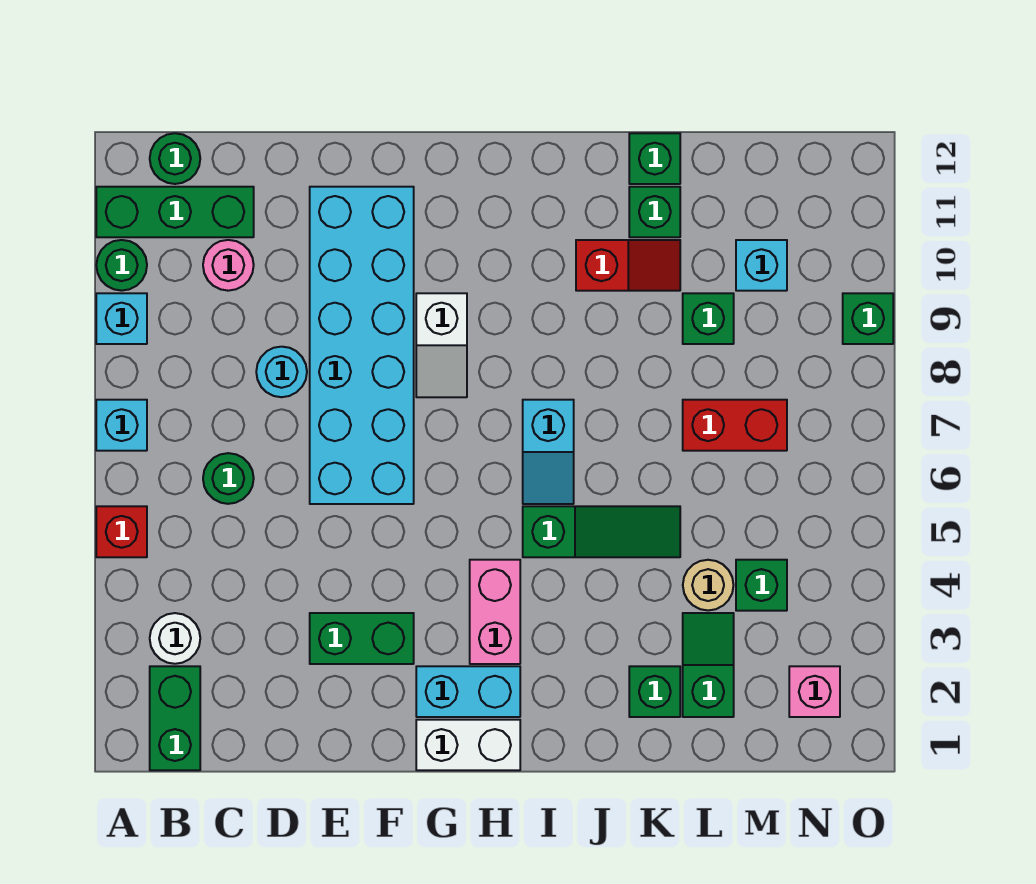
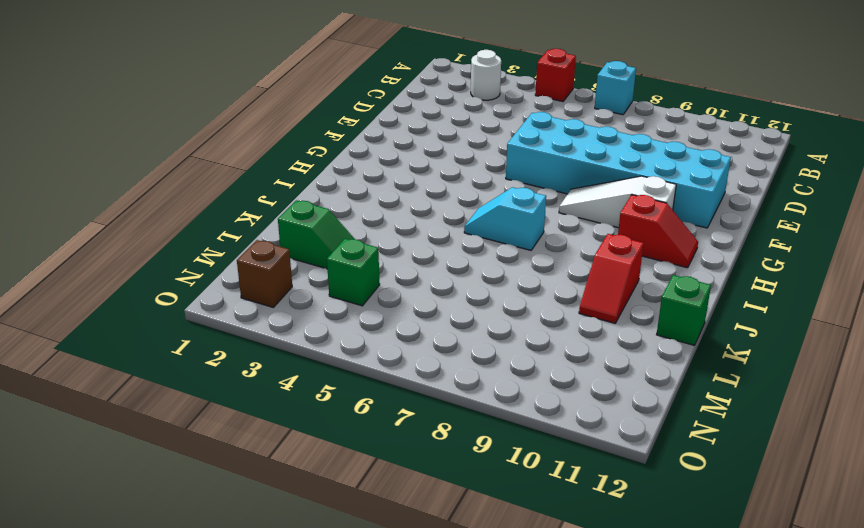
white 1x3 slope [559,176,676,228] -> white 1x2 slope [416,293,467,397]
red 1x2 slope [618,195,698,268] -> none
brown 1x1 brick [237,240,292,307] -> pink 1x1 brick [789,666,840,717]
none -> cyan 1x1 brick [96,293,147,344]
none -> green 1x1 round brick [96,240,147,291]
none -> green 1x3 brick [96,187,254,237]
none -> green 1x2 brick [150,666,200,770]

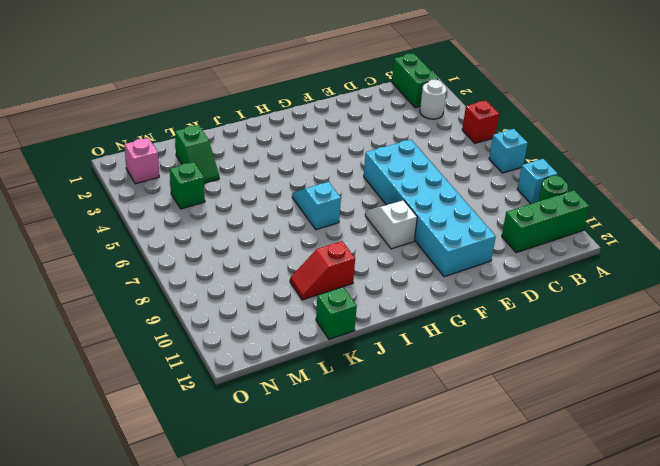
none -> green 1x1 round brick [150,133,200,184]
none -> green 1x1 round brick [203,453,254,504]
none -> pink 1x1 round brick [203,240,254,291]
none -> cyan 1x1 round brick [256,347,307,397]

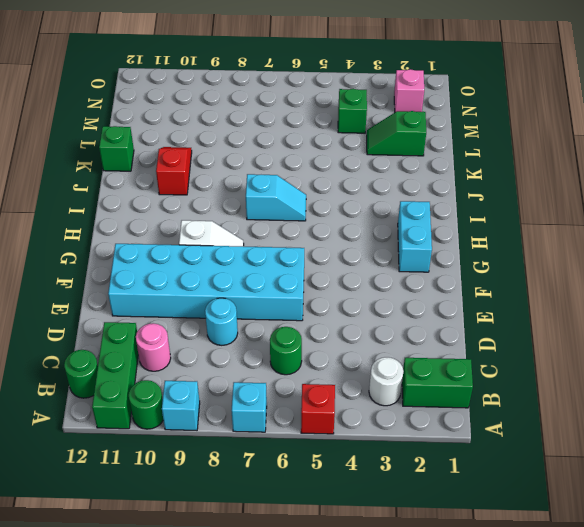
none -> green 1x2 brick [310,613,414,664]
none -> white 1x2 brick [416,720,520,770]
none -> pink 1x2 brick [470,560,520,664]
none -> green 1x3 slope [523,506,680,557]

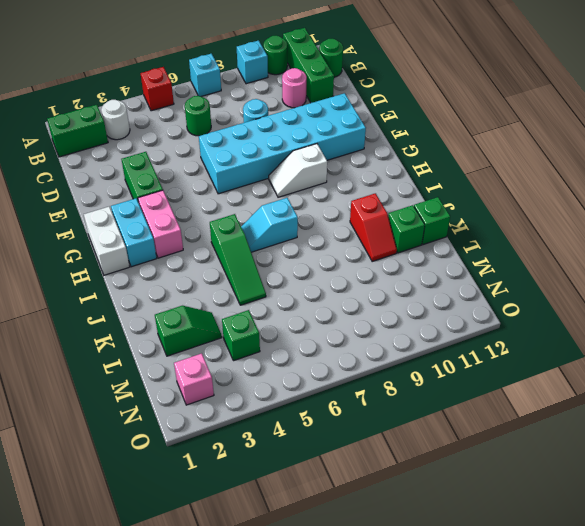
pink 1x2 brick [138,190,183,258] -> pink 1x2 brick turned to [470,560,520,664]
none -> green 1x1 brick [629,666,680,717]
none -> tan 1x1 round brick [683,560,733,610]
none -> red 1x2 brick [683,400,787,451]
none -> green 1x1 brick [683,293,734,344]

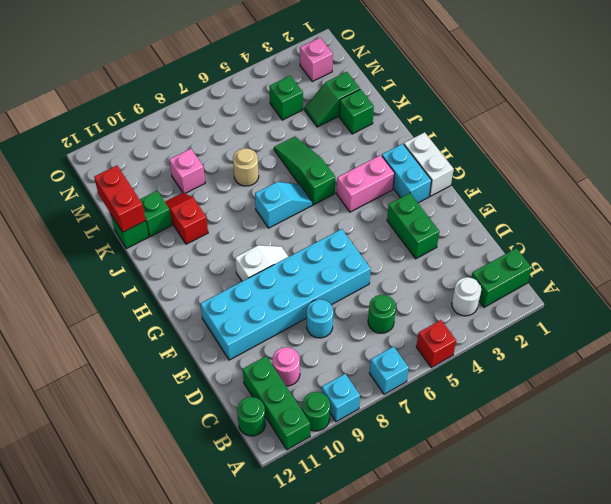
tan 1x1 round brick [233,148,259,186] -> tan 1x1 round brick moved to [683,560,733,610]
red 1x2 brick [94,166,145,232] -> red 1x2 brick moved to [683,400,787,451]
pink 1x1 brick [169,149,205,193] -> green 1x1 brick [683,293,734,344]
none -> cyan 1x1 brick [736,240,787,291]
none -> green 1x1 brick [843,293,893,344]

